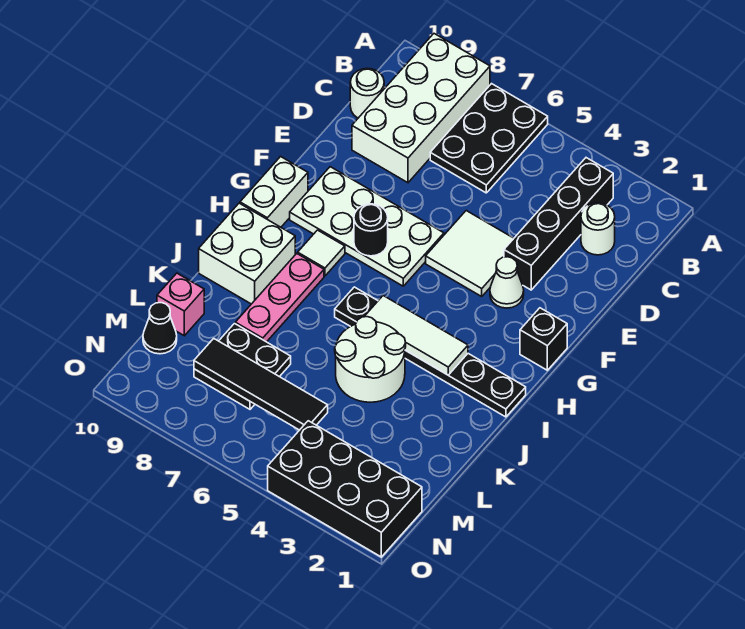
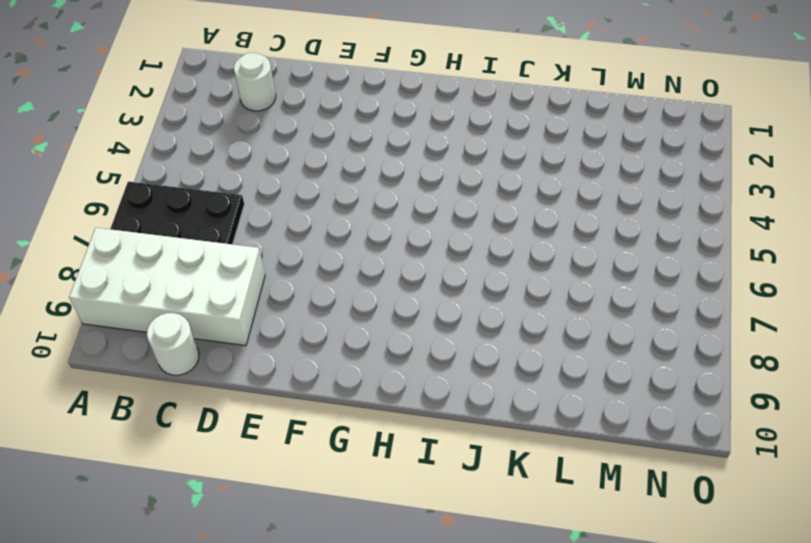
none -> black 1x4 brick [504,158,613,290]
none -> white 2x2 tile [426,211,514,296]
none -> white 1x1 cone [490,257,524,308]

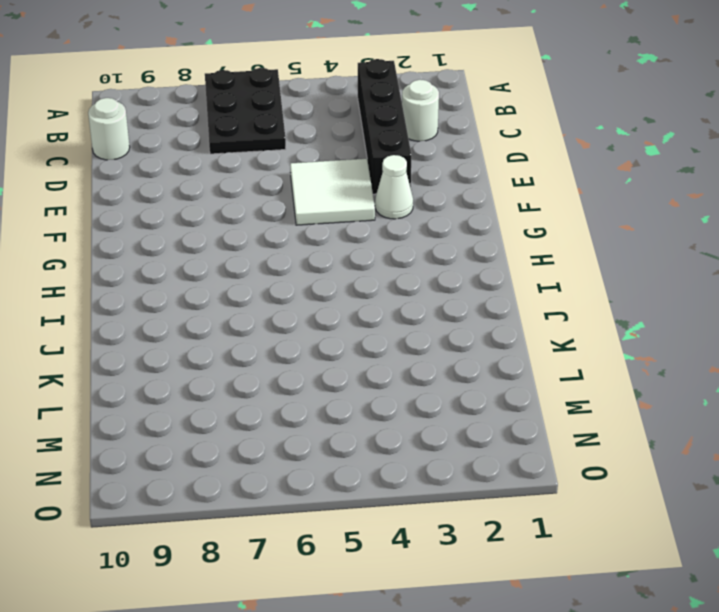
none -> white 2x4 brick [352,34,490,183]
none -> white 2x4 plate [290,167,444,286]
none -> black 1x1 brick [520,308,567,370]

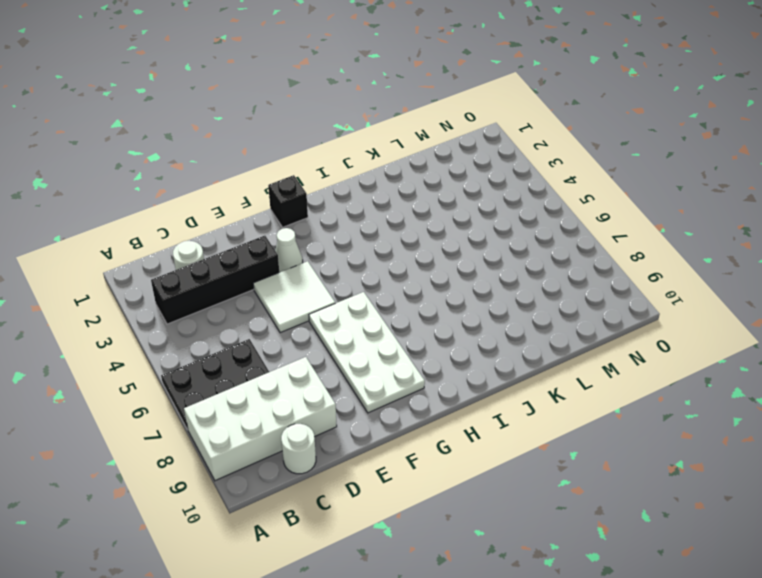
none -> white 1x2 brick [240,157,308,227]
none -> white 1x1 tile [298,230,345,276]
none -> black 1x6 plate [335,287,526,417]

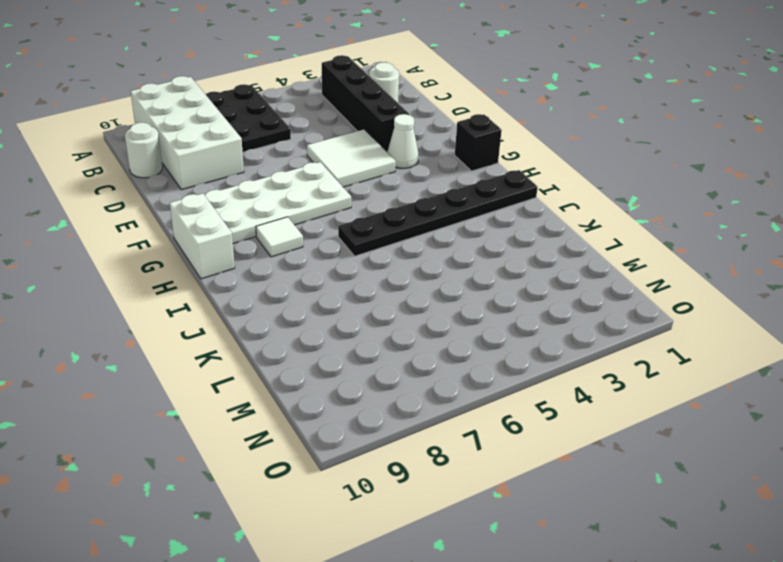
none -> pink 1x3 plate [235,254,324,342]
none -> white 2x2 brick [199,203,295,304]
none -> white 2x2 round brick [335,317,406,402]

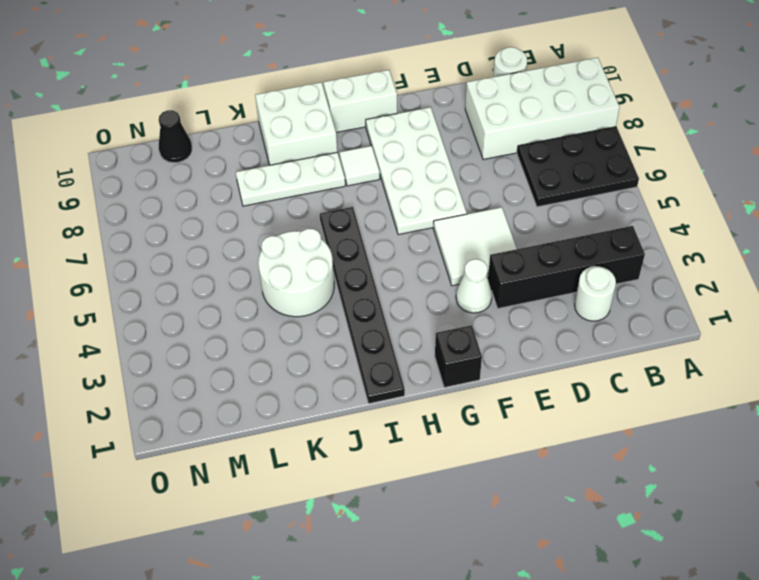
white 1x3 plate [236,152,345,206] -> pink 1x3 plate [235,254,324,342]
none -> black 2x2 plate [194,324,291,409]
none -> pink 1x1 brick [157,273,204,336]
none -> black 2x4 brick [268,421,422,557]

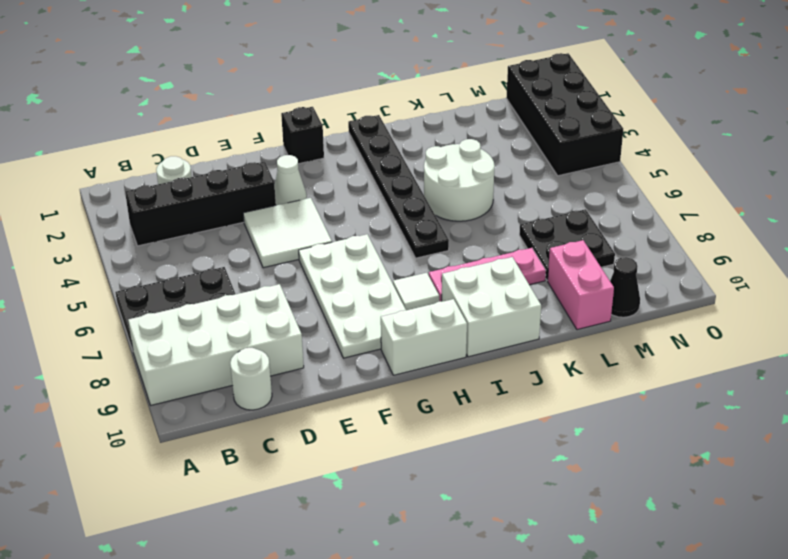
pink 1x2 brick [548,240,614,330] -> pink 1x1 brick [157,273,204,336]
none -> black 1x1 round brick [354,204,388,256]
none -> white 1x3 tile [364,296,468,375]
none -> black 1x4 tile [194,339,328,430]

